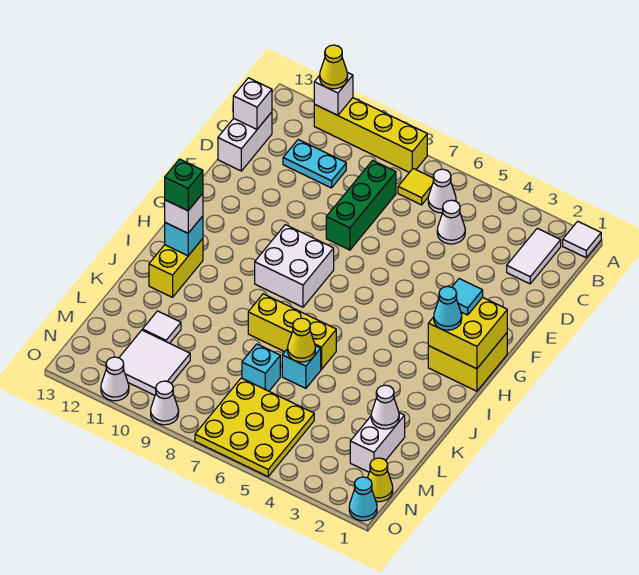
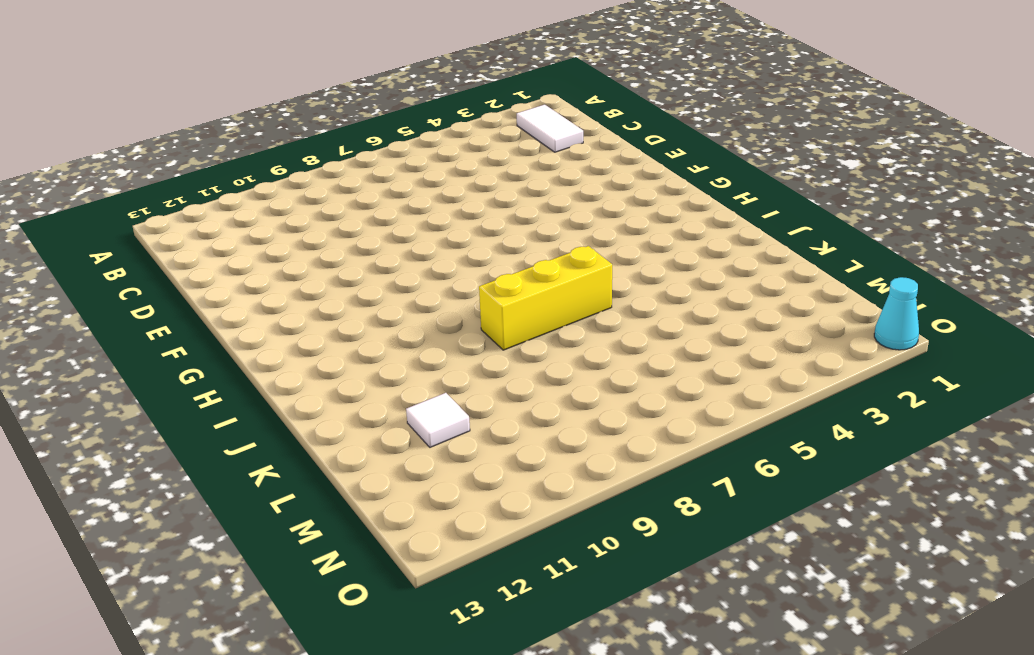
none -> white 1x1 tile [563,221,601,258]
none -> yellow 1x4 brick [314,98,427,172]
none -> white 1x1 cone [428,169,456,213]
none -> yellow 1x1 tile [398,169,434,205]

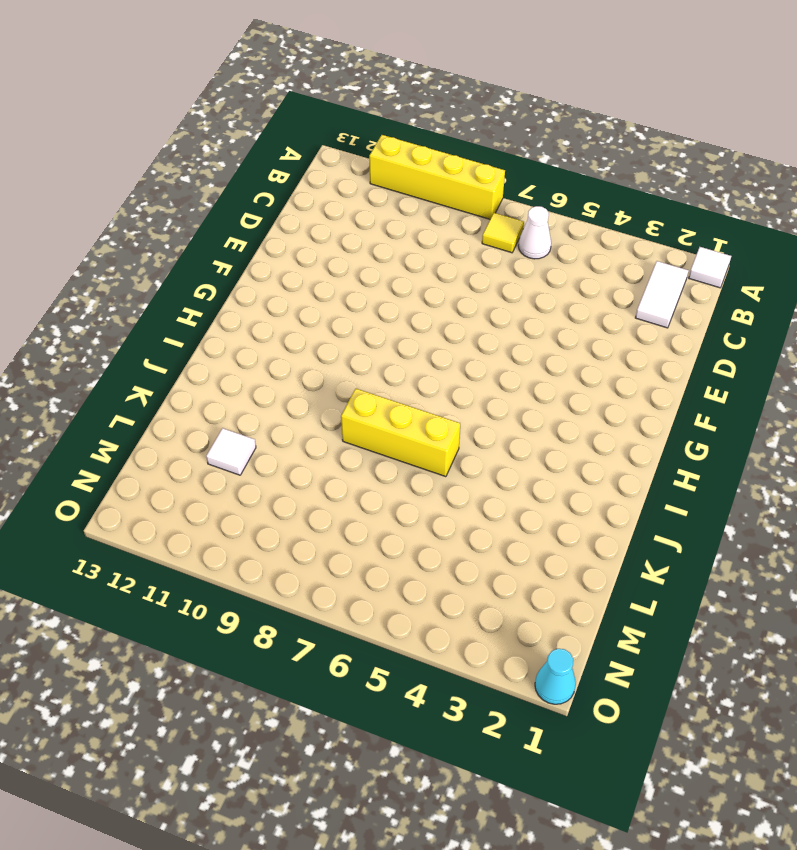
none -> white 1x1 cone [437,200,465,244]
none -> green 1x3 brick [326,160,396,250]
none -> cyan 1x2 plate [283,140,346,188]
none -> white 1x2 brick [218,112,272,171]

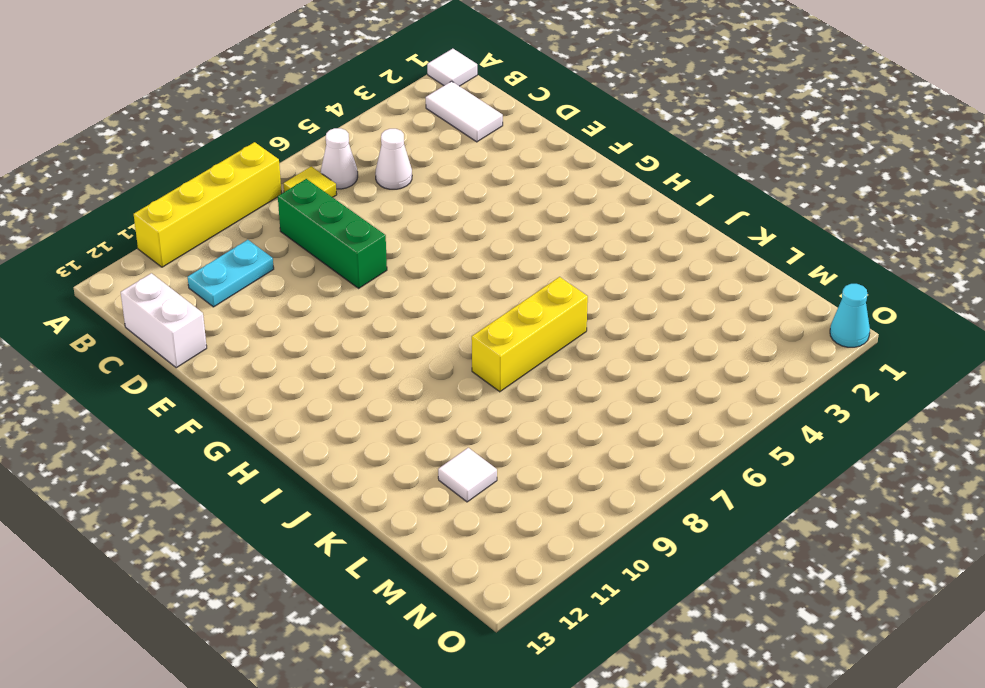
none -> yellow 2x2 brick [428,333,507,391]
none -> white 2x2 brick [255,225,334,307]
none -> yellow 1x2 brick [149,239,203,297]
none -> cyan 1x1 brick [282,346,321,388]

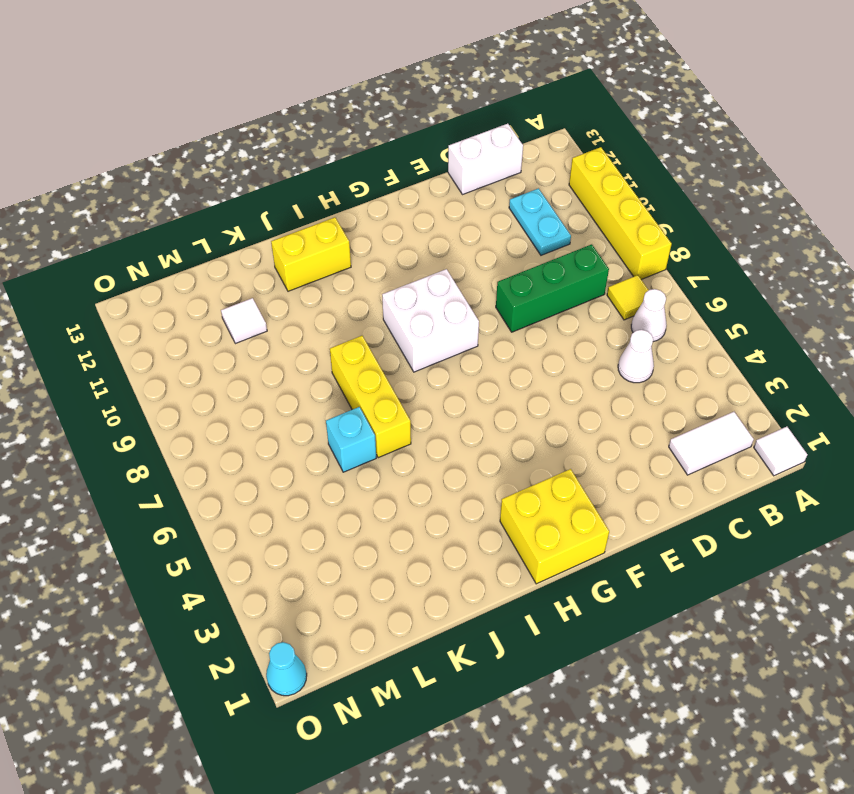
none -> white 1x2 brick [350,413,405,472]
none -> cyan 1x1 brick [242,344,280,391]
none -> yellow 3x3 plate [195,378,314,477]
none -> white 2x2 tile [119,330,190,395]

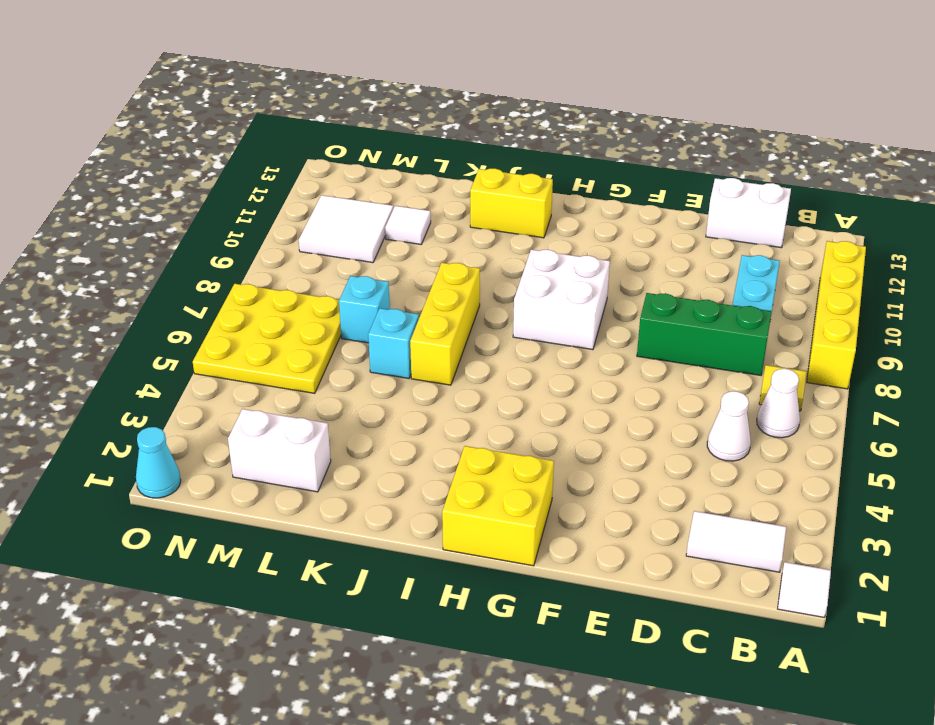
none -> yellow 1x1 cone [368,458,393,502]
none -> white 1x1 cone [151,381,179,425]
none -> white 1x1 cone [101,357,129,401]
none -> white 1x1 brick [314,73,353,115]

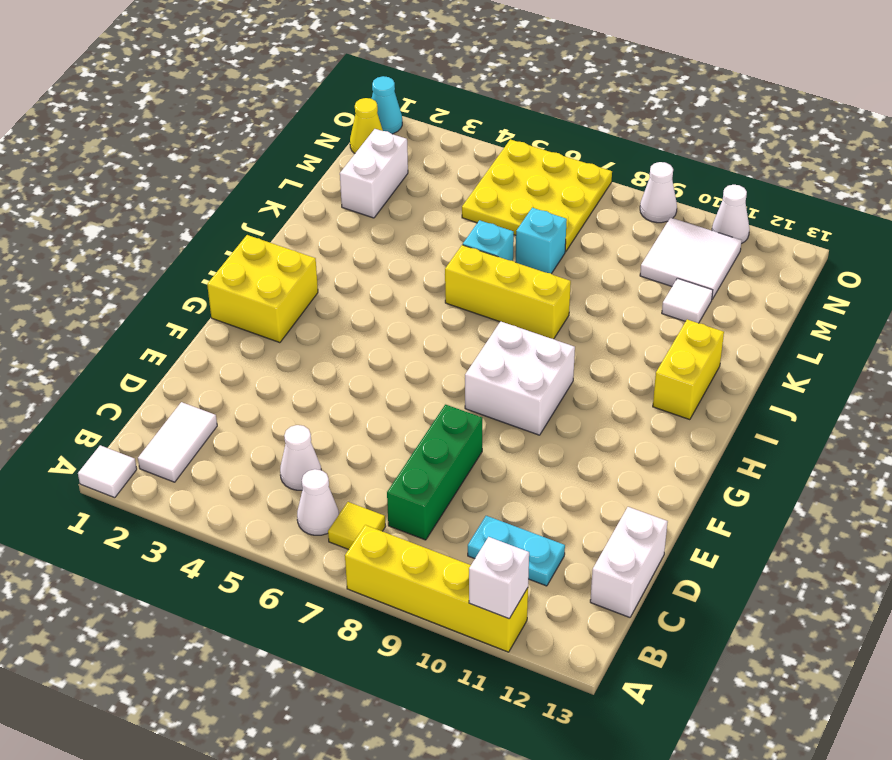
none -> white 1x1 brick [233,78,272,129]
none -> yellow 2x2 brick [428,297,507,369]
none -> cyan 1x1 brick [165,216,203,256]
none -> yellow 1x1 cone [288,318,315,362]

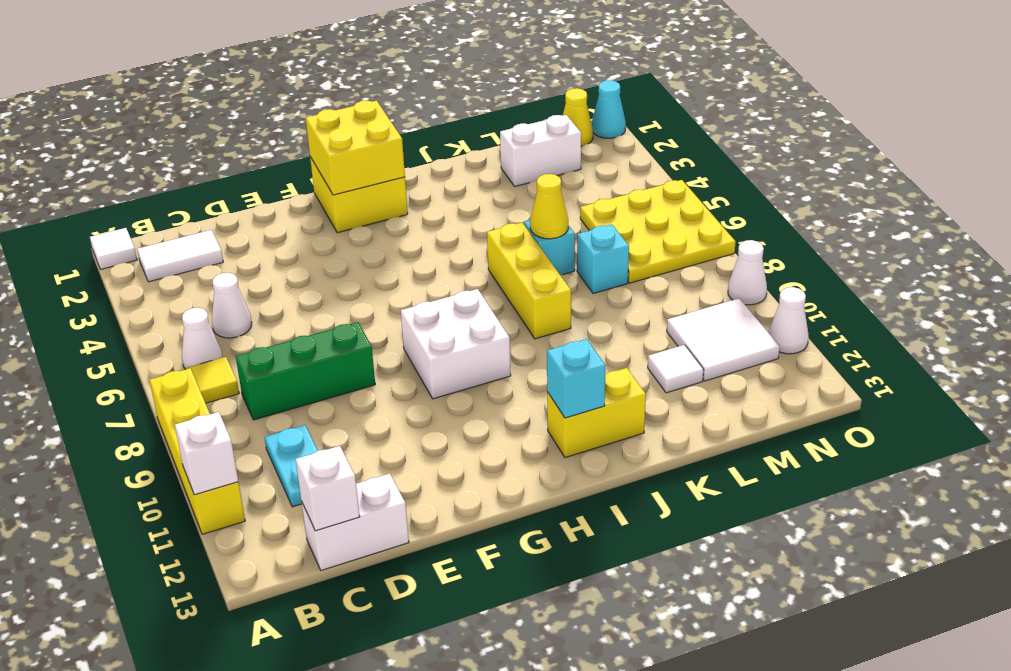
none -> white 1x1 cone [371,385,399,429]
none -> yellow 1x1 cone [320,45,348,89]
none -> cyan 1x1 tile [452,279,483,315]
none -> cyan 1x1 cone [434,287,462,330]

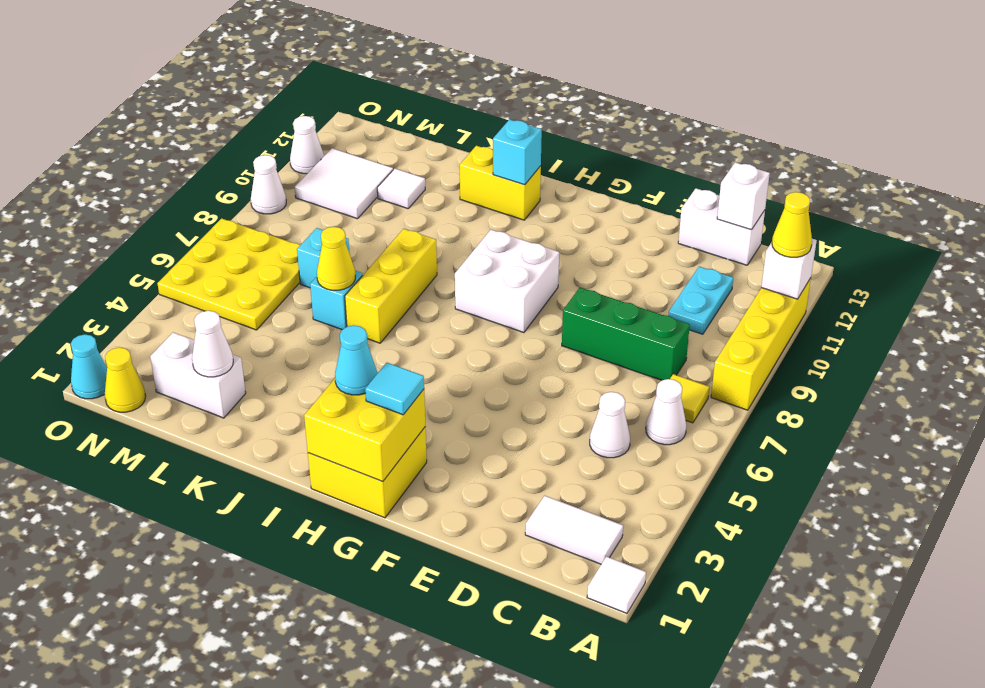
none -> white 1x1 brick [165,193,203,233]
none -> green 1x1 brick [165,159,203,211]

